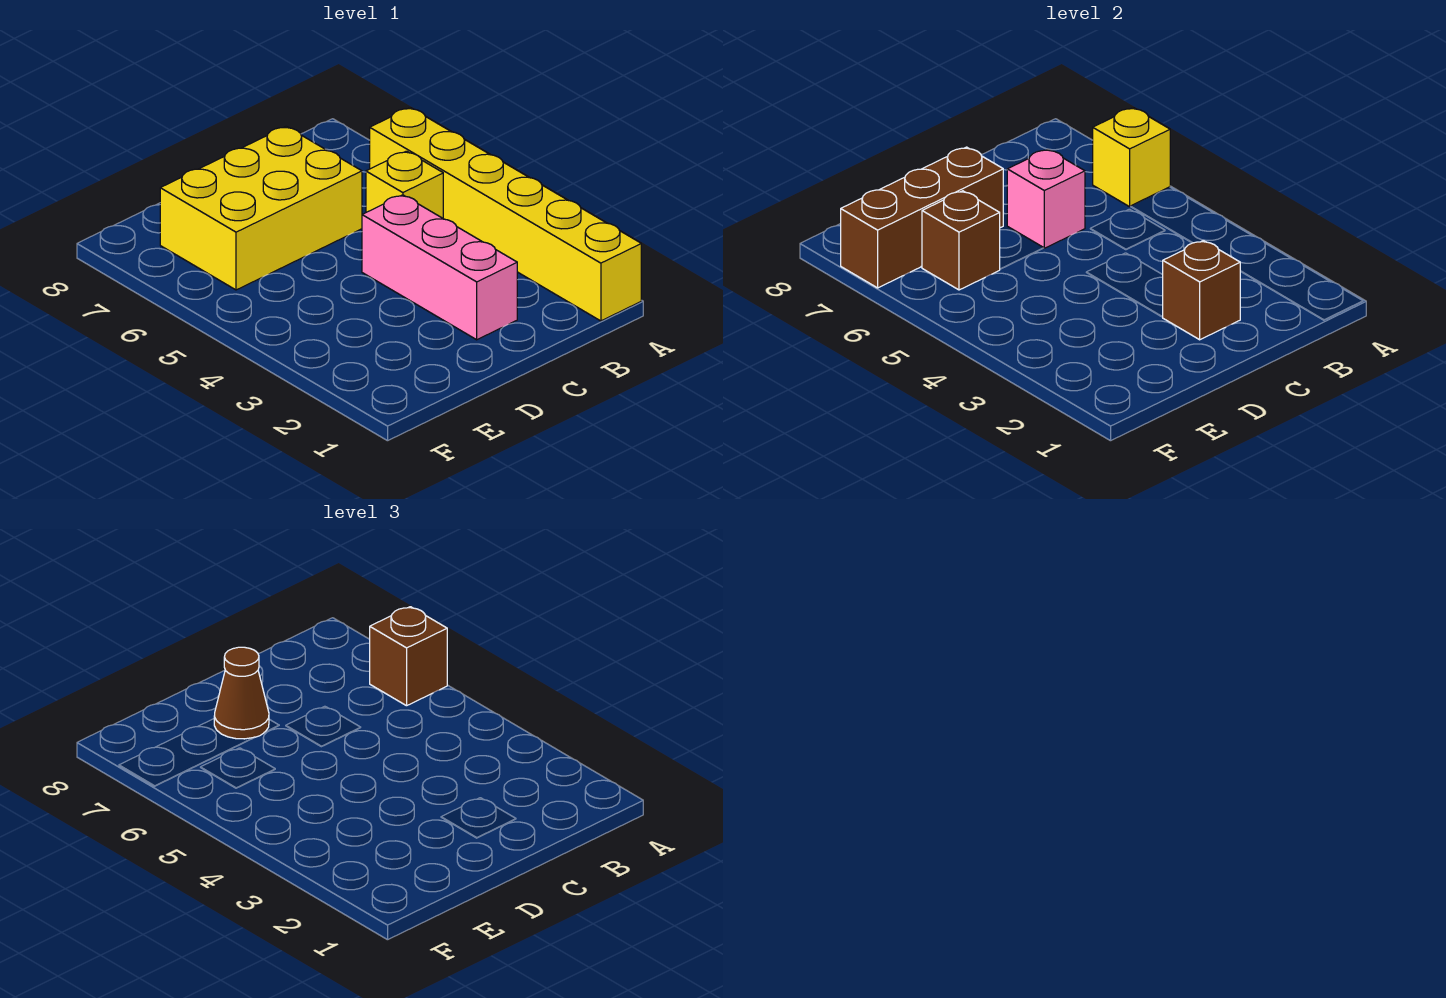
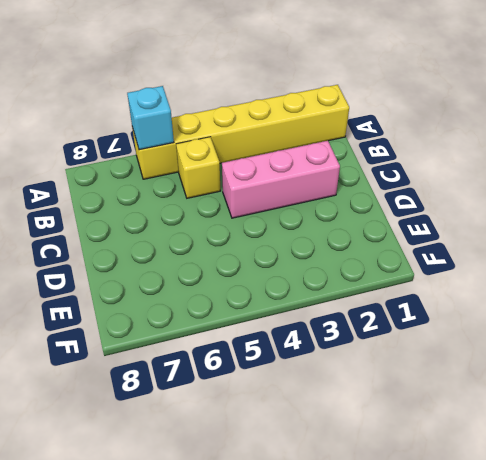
cyan 1x1 brick [127,86,174,150] -> yellow 1x1 brick [1093,108,1170,207]
none -> yellow 2x3 brick [160,126,362,290]
none -> brown 1x1 brick [1163,241,1240,340]

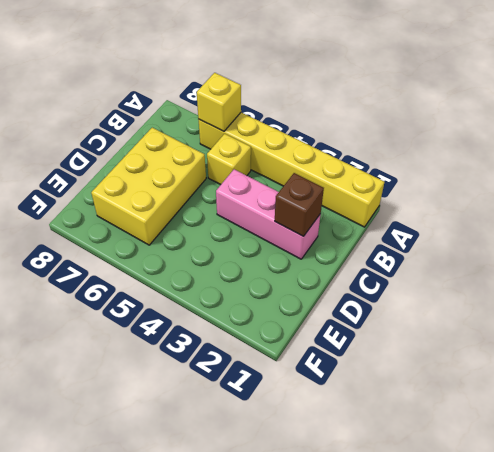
none -> pink 1x1 brick [1007,149,1085,248]
none -> brown 1x3 brick [841,147,1003,288]

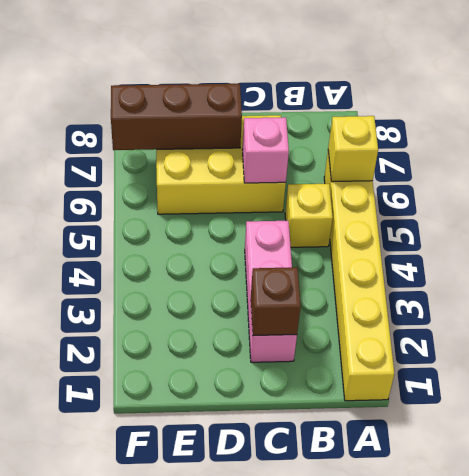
none -> brown 1x1 brick [922,191,1000,290]
none -> brown 1x1 brick [370,607,447,706]

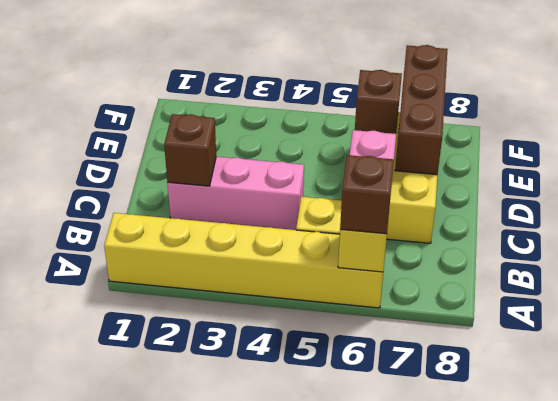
none -> brown 1x1 cone [214,647,269,739]

